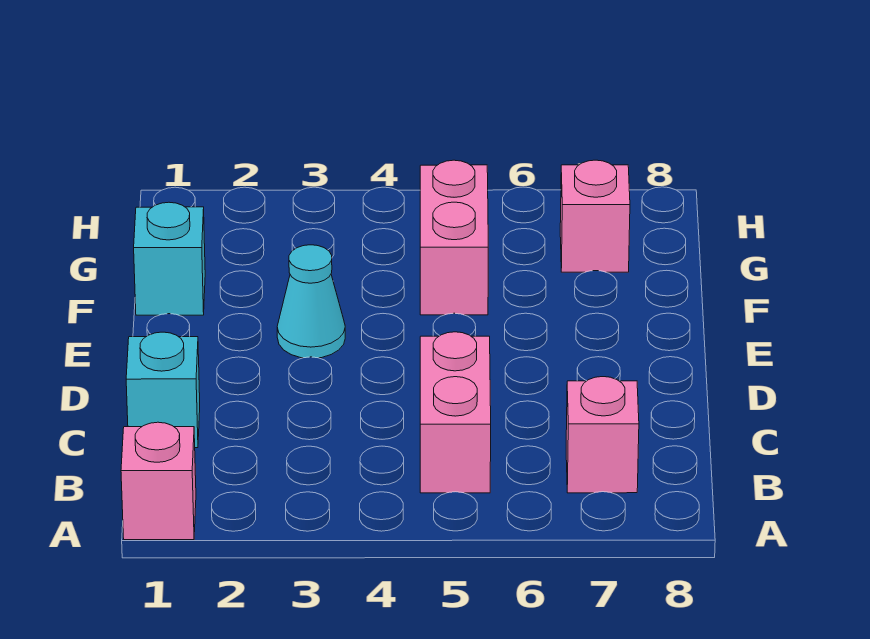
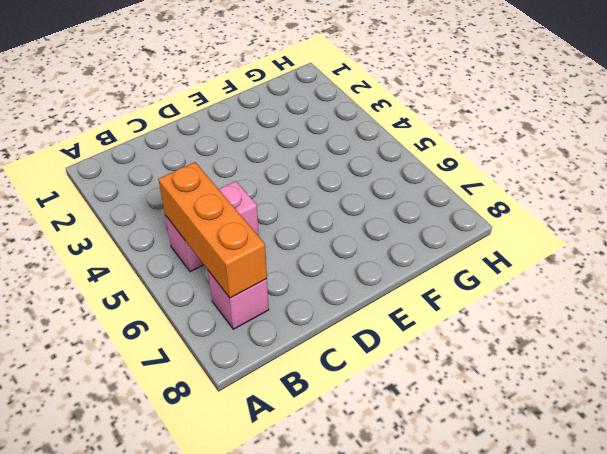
orange 1x3 brick [158,162,267,298] -> none
none -> pink 1x1 brick [121,422,196,540]
none -> cyan 1x1 brick [126,332,200,448]

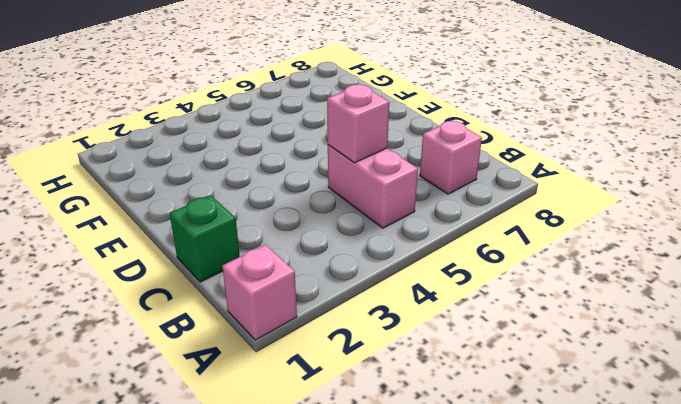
green 1x1 brick [170,195,240,282] -> cyan 1x1 brick [126,332,200,448]
pink 1x1 brick [327,84,389,163] -> pink 1x1 brick moved to [560,160,630,272]
none -> cyan 1x1 cone [277,245,345,358]
none -> cyan 1x1 brick [134,202,205,315]

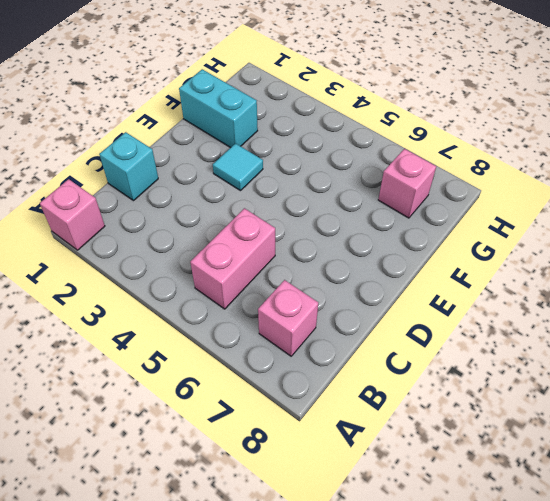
cyan 1x1 tile [213,143,263,191] -> cyan 1x1 cone [277,245,345,358]
cyan 1x2 brick [179,69,258,148] -> cyan 1x1 brick [134,202,205,315]
none -> pink 1x2 brick [420,160,488,315]

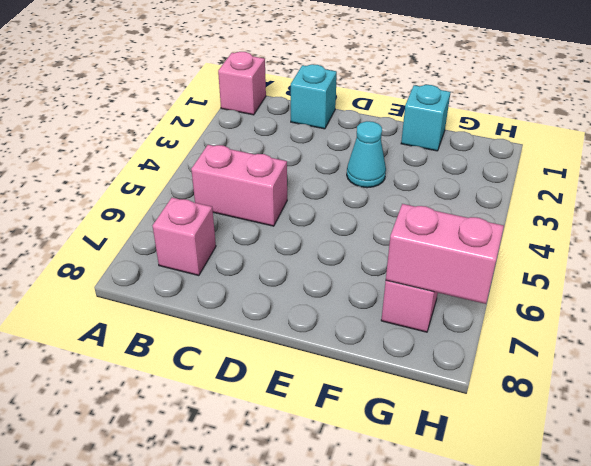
pink 1x2 brick [386,204,504,304] -> pink 1x2 brick moved to [420,160,488,315]

